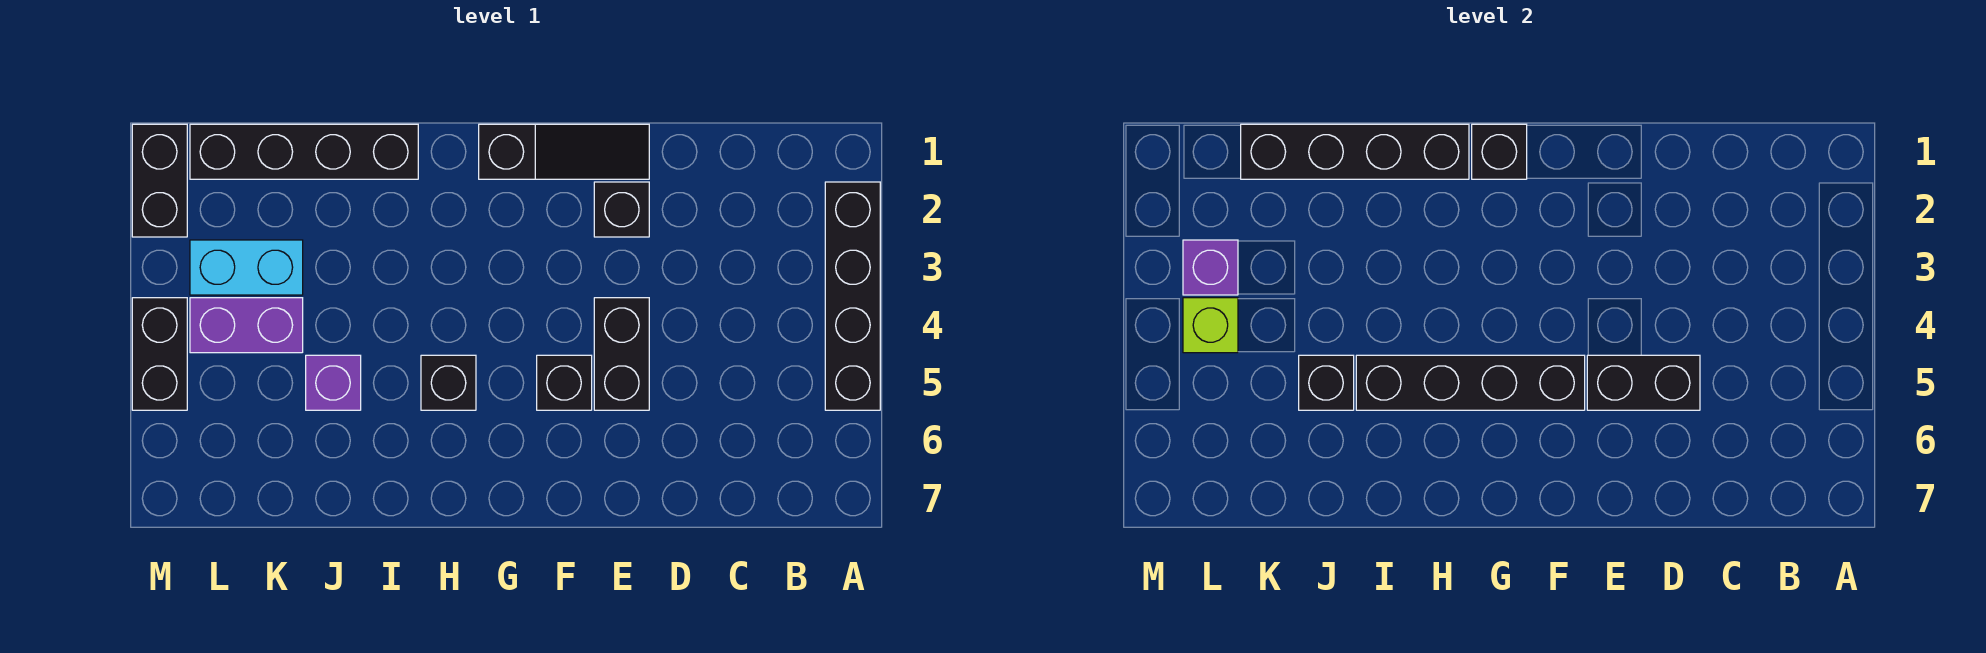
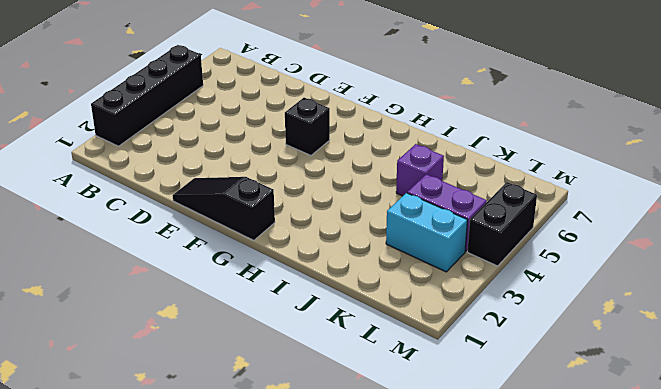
none -> black 1x1 brick [594,182,649,237]
none -> black 1x2 brick [594,298,649,410]
none -> black 1x1 brick [421,355,476,410]

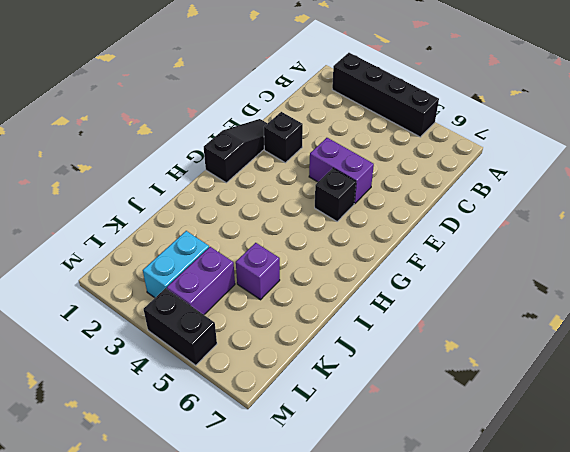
purple 1x2 brick [309,138,374,204] -> black 1x2 brick [594,298,649,410]
none -> black 1x1 brick [421,355,476,410]
none -> black 1x4 brick [190,124,418,179]
none -> black 1x2 brick [132,124,187,237]

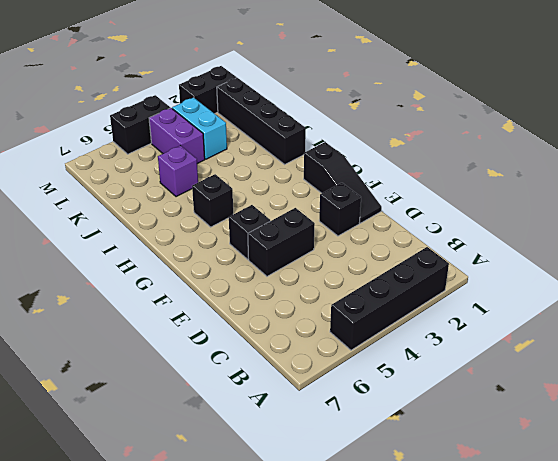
none -> black 1x2 brick [1587,355,1700,410]
none -> black 1x4 brick [1356,355,1585,410]
none -> black 1x1 brick [1472,124,1527,179]

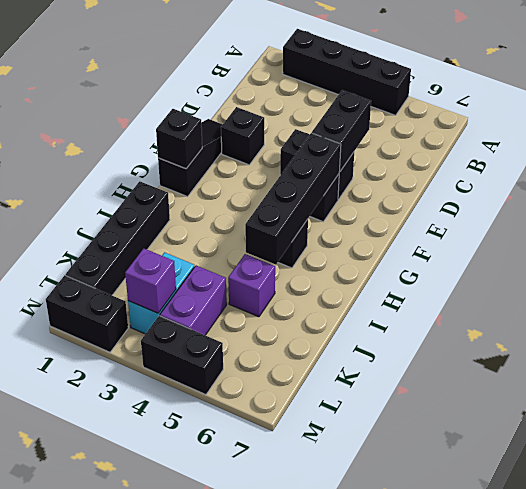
none -> black 1x4 brick [1241,124,1469,179]
none -> black 1x1 brick [1299,355,1354,410]
none -> lime 1x1 brick [1183,298,1238,353]

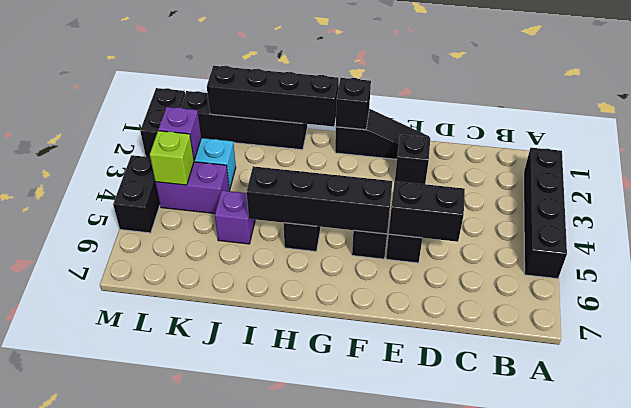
none -> black 1x1 brick [1299,355,1354,410]

